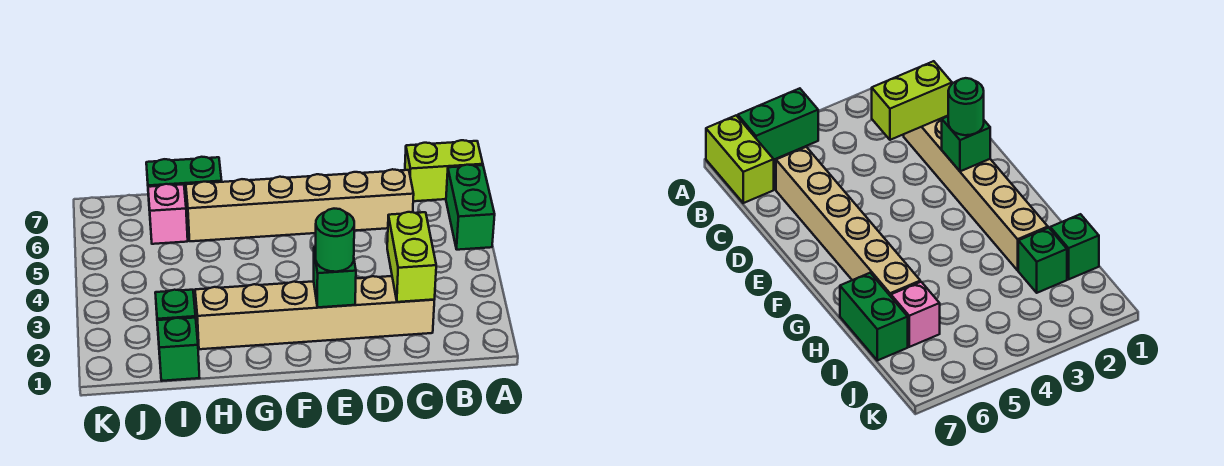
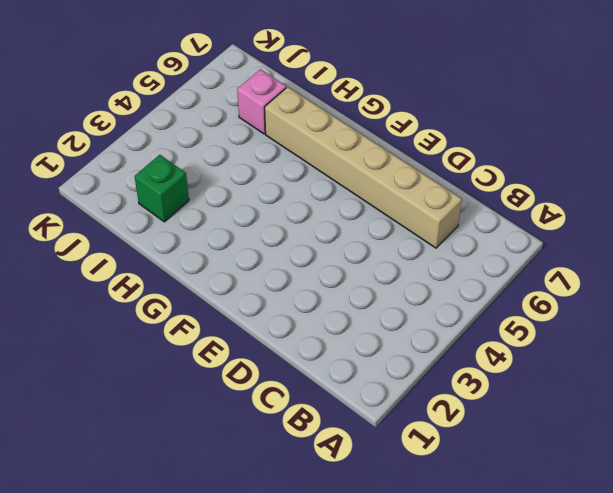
none -> green 1x2 brick [446,165,495,250]
none -> lime 1x2 brick [405,140,483,201]

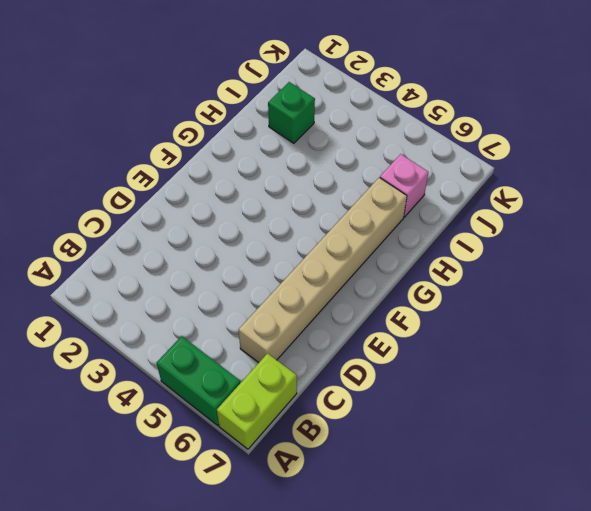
none -> tan 1x6 brick [195,276,434,349]
none -> green 1x2 brick [146,157,222,216]

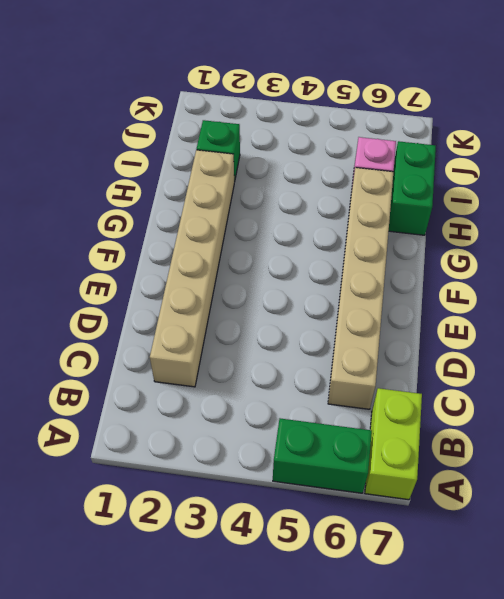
none -> green 1x1 brick [157,318,199,381]
none -> lime 1x2 brick [387,212,436,302]

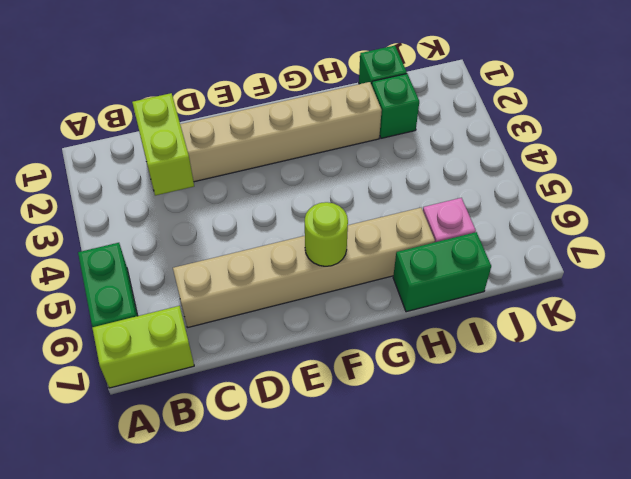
lime 1x1 round brick [305,202,348,266] -> none
none -> green 1x1 brick [314,247,356,307]
none -> green 1x1 round brick [316,209,354,272]

